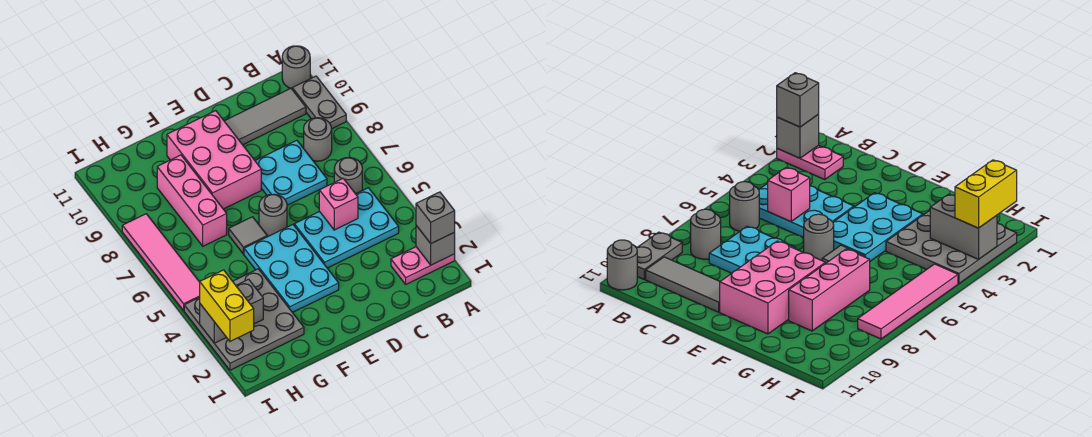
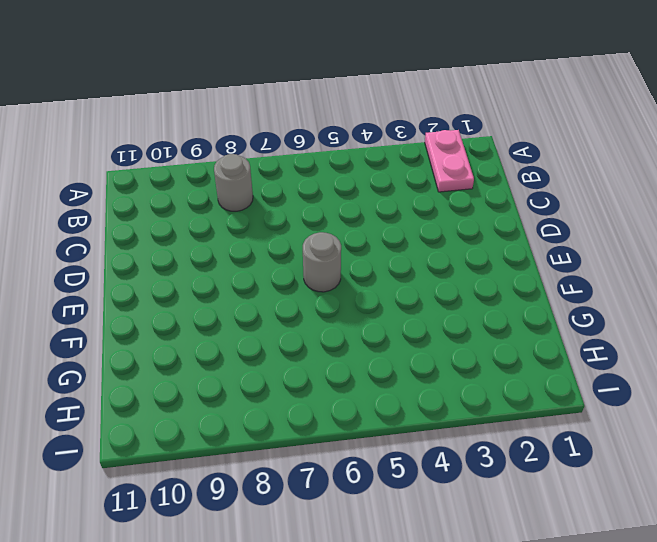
none -> grey 1x2 plate [292,76,346,129]
none -> grey 1x1 round brick [282,46,310,89]
none -> cyan 2x3 plate [294,188,399,268]

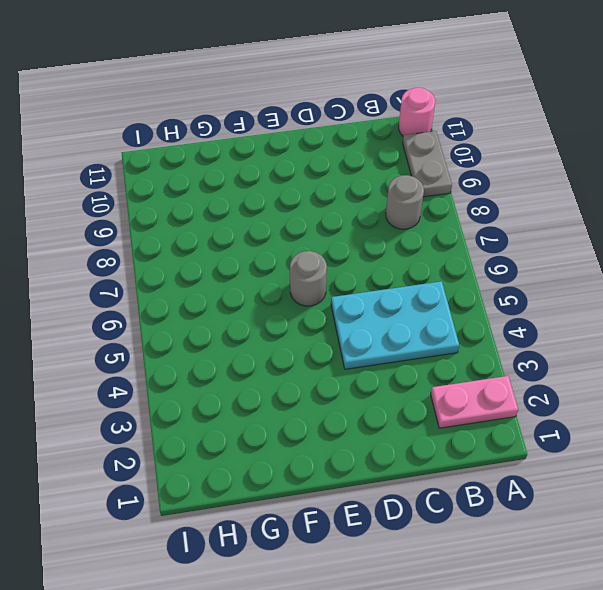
pink 1x1 round brick [399,88,435,136] -> grey 1x1 round brick [282,46,310,89]
none -> grey 1x1 round brick [334,158,362,194]
none -> grey 1x3 tile [224,88,306,145]
none -> cyan 2x2 plate [255,140,327,205]

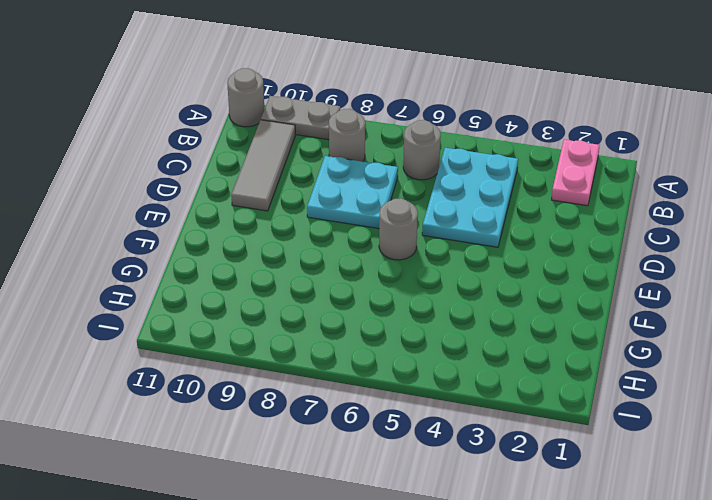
none -> cyan 2x3 plate [244,225,339,312]
none -> pink 2x3 brick [167,111,261,209]
none -> grey 1x1 tile [229,217,267,254]

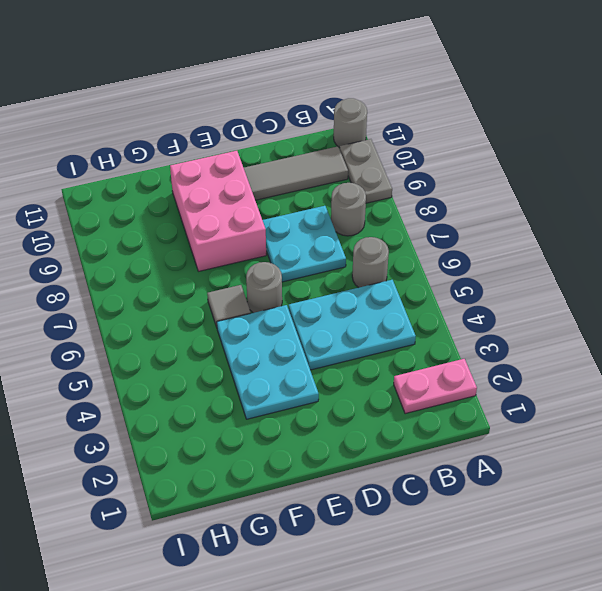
none -> grey 3x3 plate [184,269,304,370]
none -> pink 1x3 brick [157,155,227,246]
none -> pink 1x4 tile [122,214,200,310]

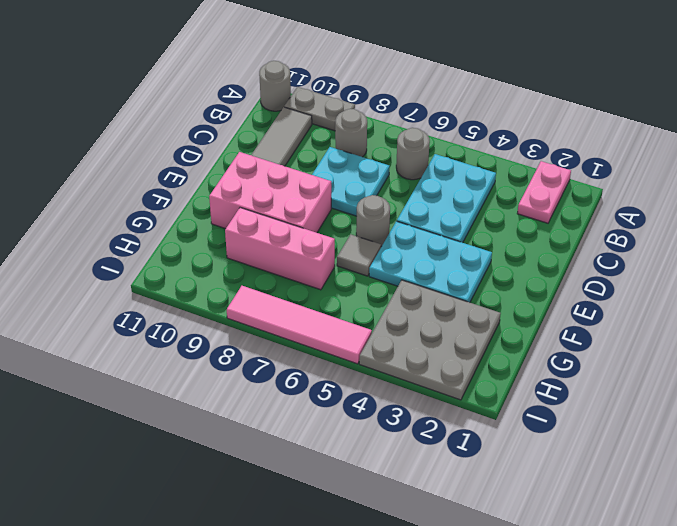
none -> grey 1x1 brick [416,226,455,265]
none -> pink 1x1 brick [319,179,358,230]
none -> grey 1x2 brick [200,279,263,343]

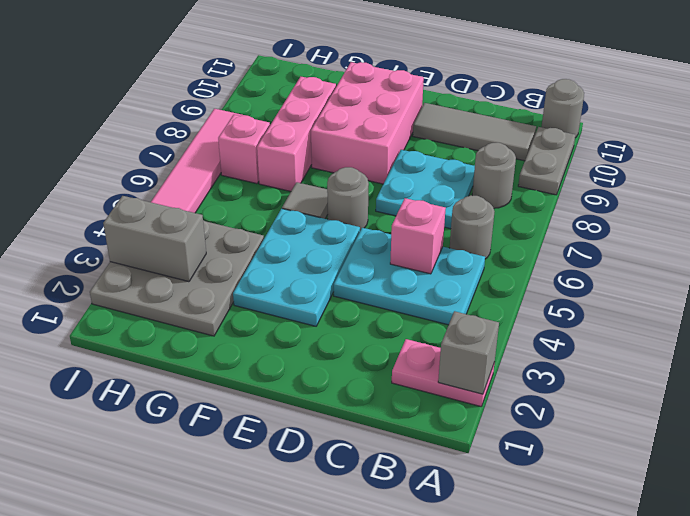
pink 1x1 brick [218,115,270,184] -> none
none -> grey 1x1 brick [416,192,455,243]
none -> yellow 1x2 brick [200,270,254,341]

